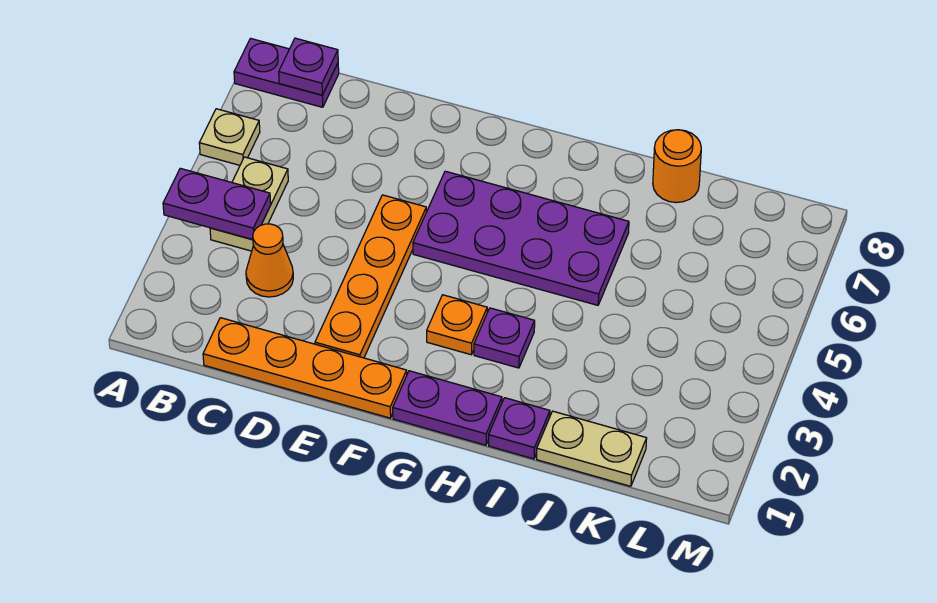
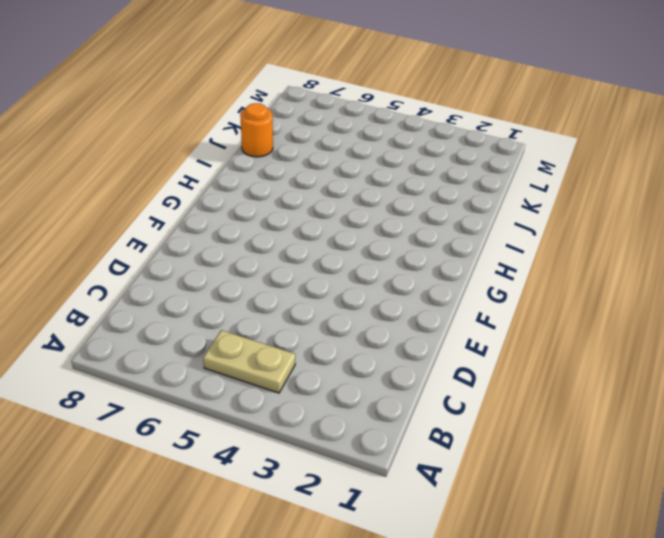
none -> tan 1x1 plate [199,109,260,165]
none -> purple 1x2 plate [234,38,339,107]
none -> orange 1x4 plate [203,318,407,418]

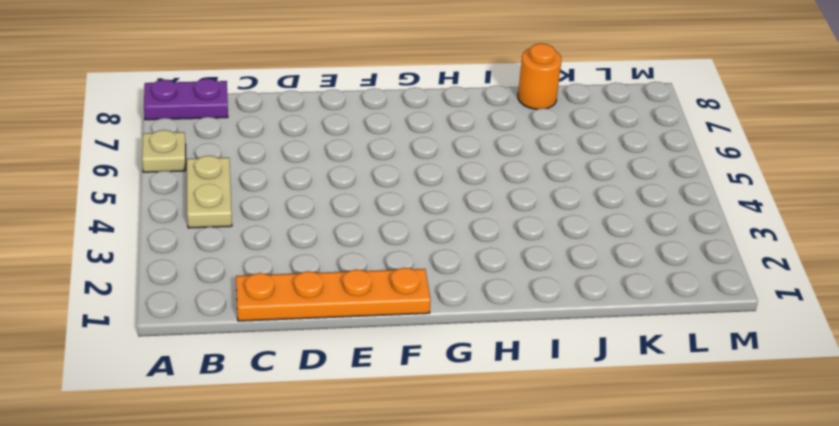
none -> orange 1x1 cone [246,224,293,297]
none -> orange 1x4 plate [315,195,426,358]
none -> purple 2x4 plate [413,171,629,305]

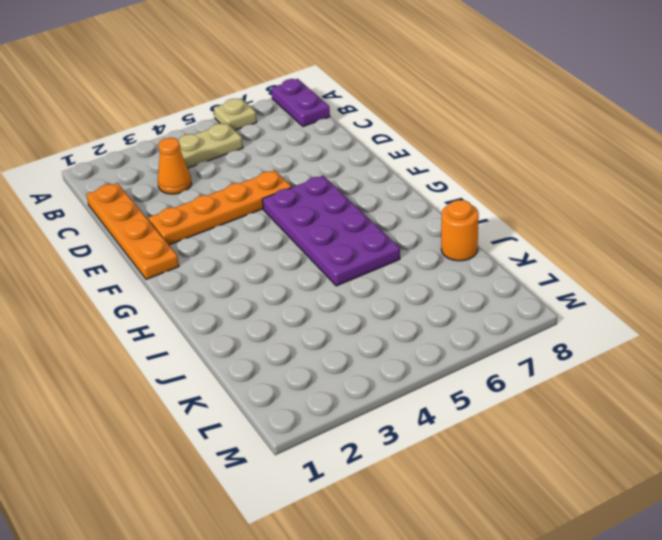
none -> purple 1x2 plate [393,371,502,445]
none -> orange 1x1 plate [427,295,487,355]
none -> purple 1x1 plate [474,308,535,368]

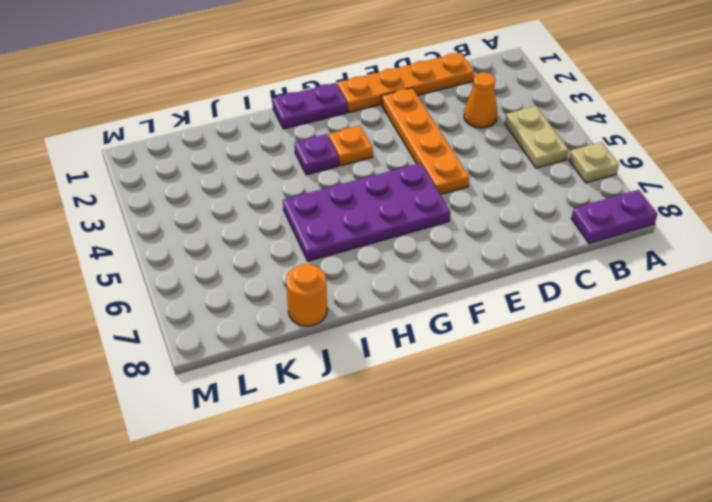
none -> purple 1x1 plate [489,398,550,459]
none -> tan 1x2 plate [537,411,647,486]
none -> purple 1x2 plate [163,168,271,240]

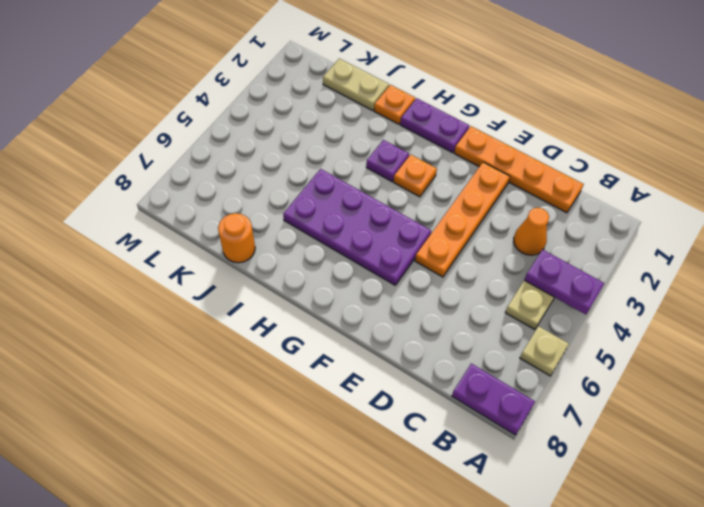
orange 1x1 plate [374,85,415,124] -> purple 1x1 plate [489,398,550,459]
none -> purple 1x1 plate [279,38,338,95]

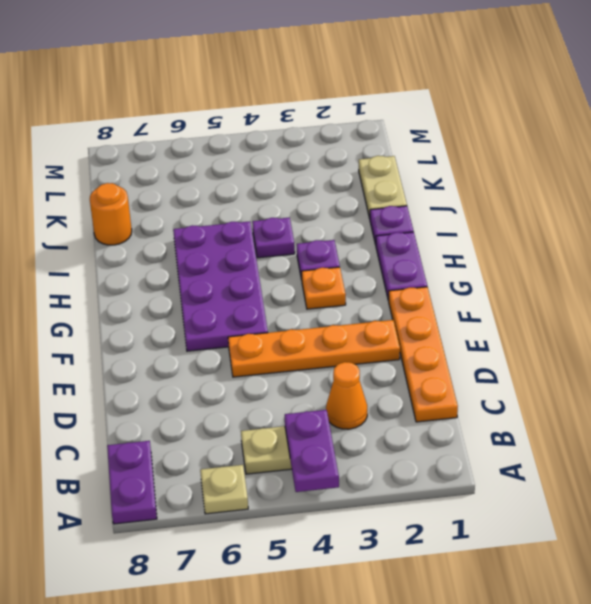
purple 1x1 plate [252,218,295,258] -> purple 1x1 plate moved to [279,38,338,95]

